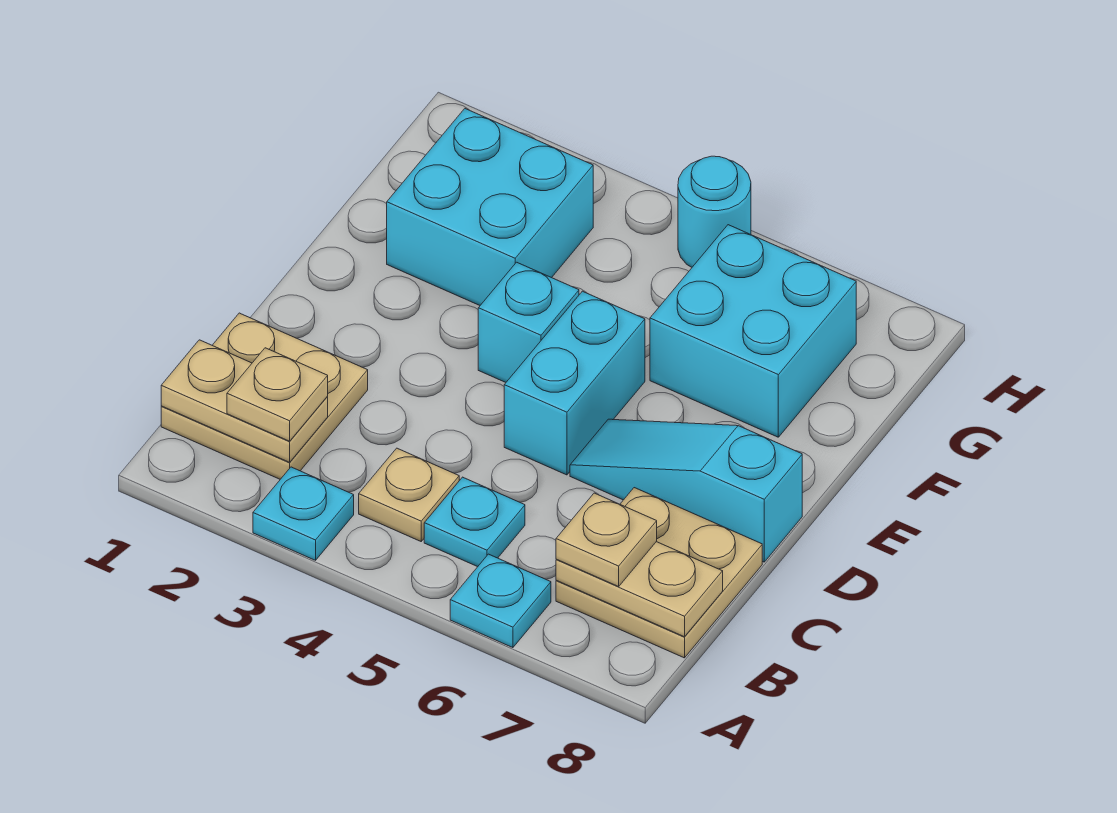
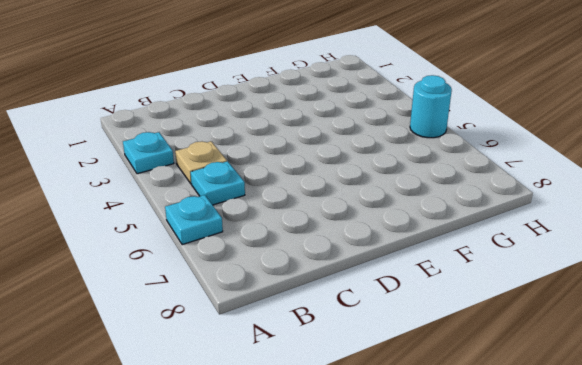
none -> tan 2x2 plate [161,313,368,479]
none -> tan 2x2 plate [556,488,762,658]
none -> cyan 1x2 brick [504,291,645,475]

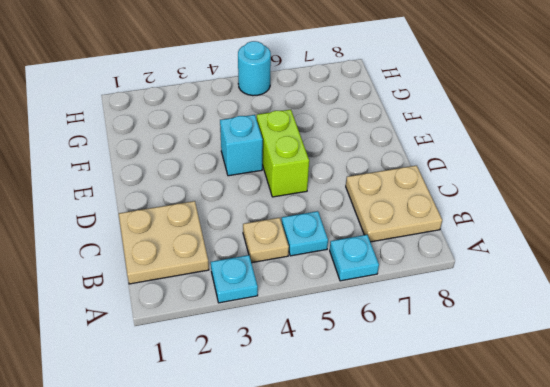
lime 1x2 brick [257,110,309,197] -> cyan 1x2 brick [504,291,645,475]
none -> cyan 1x3 slope [570,419,802,562]
none -> cyan 2x2 brick [387,109,593,305]
none -> cyan 2x2 brick [650,225,856,437]

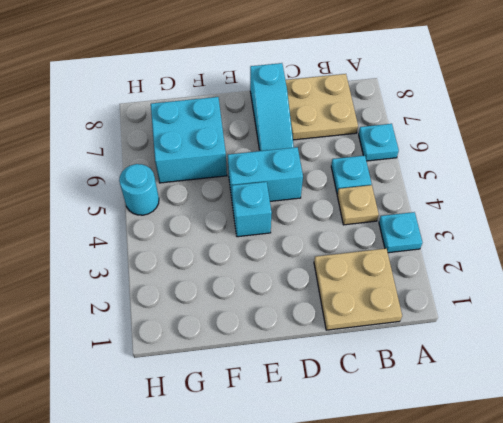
none -> cyan 2x2 brick [387,109,593,305]
none -> tan 1x2 plate [161,340,328,462]
none -> tan 1x2 plate [556,542,723,637]

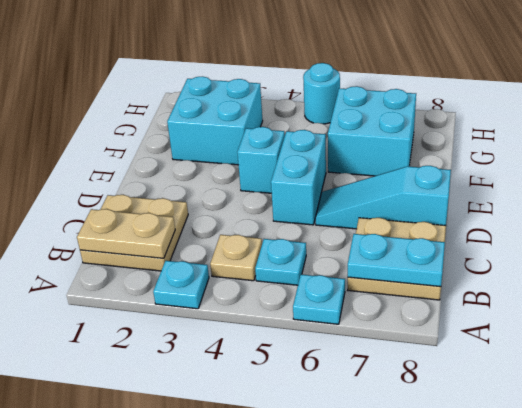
cyan 1x2 plate [348,234,445,287] -> tan 1x2 plate [556,542,723,637]
none -> tan 1x1 plate [227,348,328,441]
none -> tan 1x1 plate [556,493,657,586]

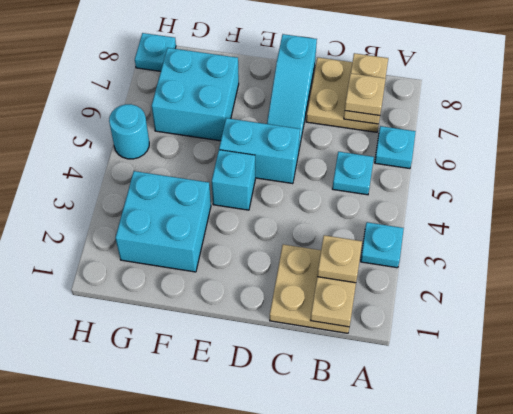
cyan 1x1 plate [135,33,176,71] -> none
none -> tan 1x1 plate [359,448,459,541]

